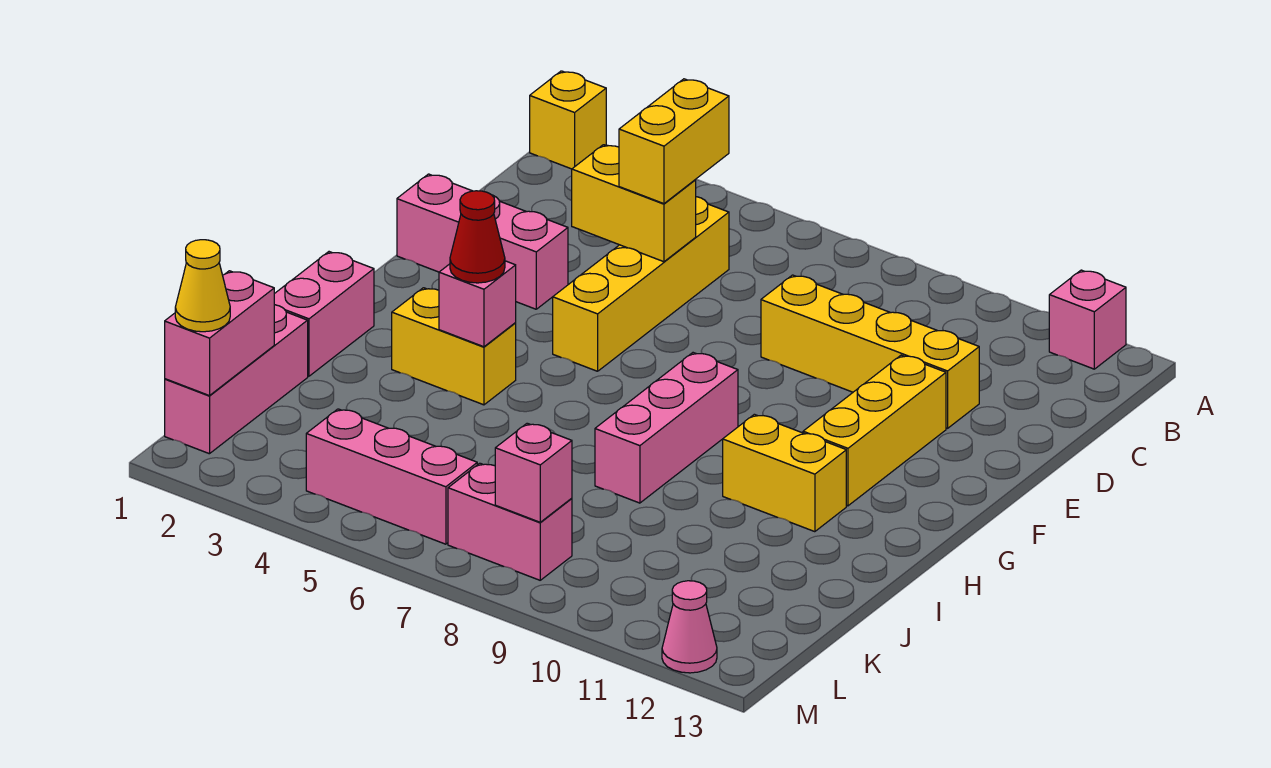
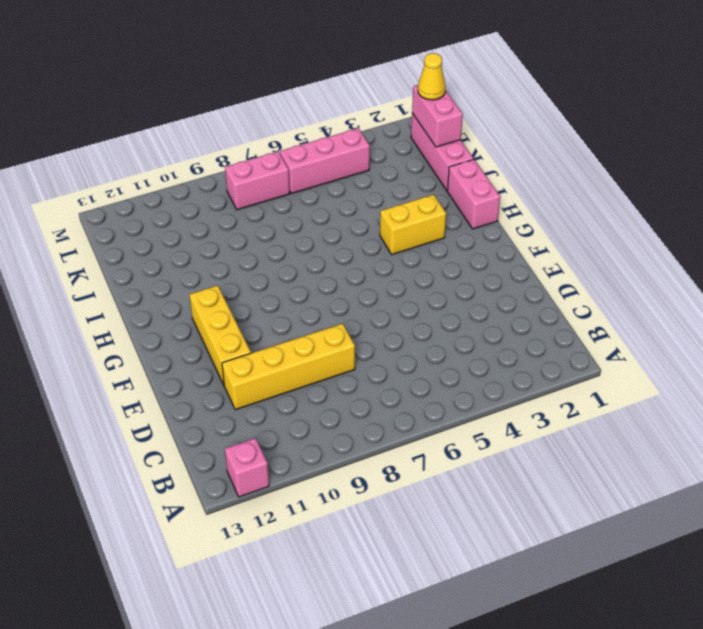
none -> yellow 1x1 brick [530,71,606,169]
none -> yellow 1x4 brick [553,197,729,371]
none -> pink 1x3 brick [397,174,568,309]

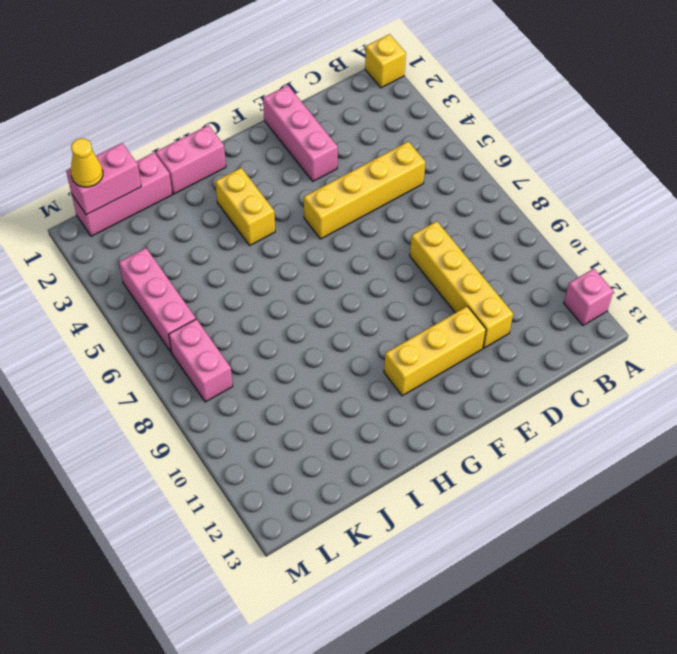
none -> pink 1x3 brick [595,353,738,503]
none -> yellow 1x2 brick [723,414,846,532]
none -> pink 1x1 cone [662,581,717,673]

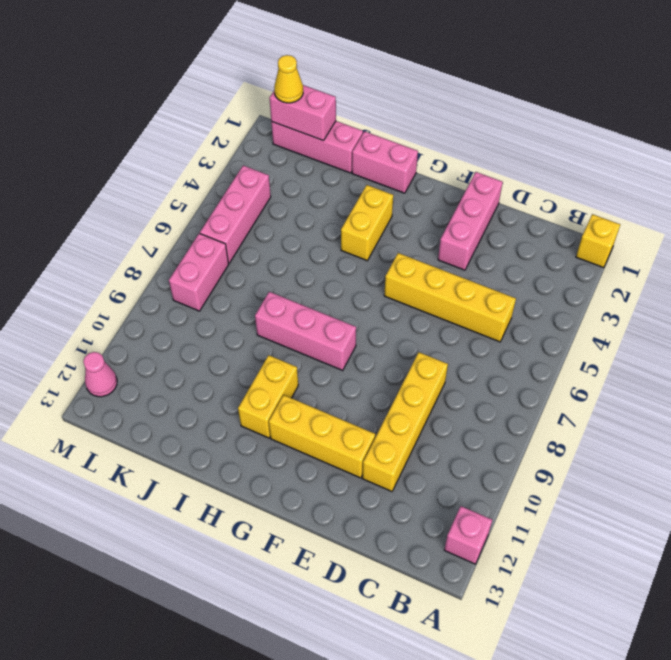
none -> yellow 1x2 brick [572,145,696,262]
none -> pink 1x1 brick [439,261,516,347]
none -> pink 1x1 brick [495,423,572,522]

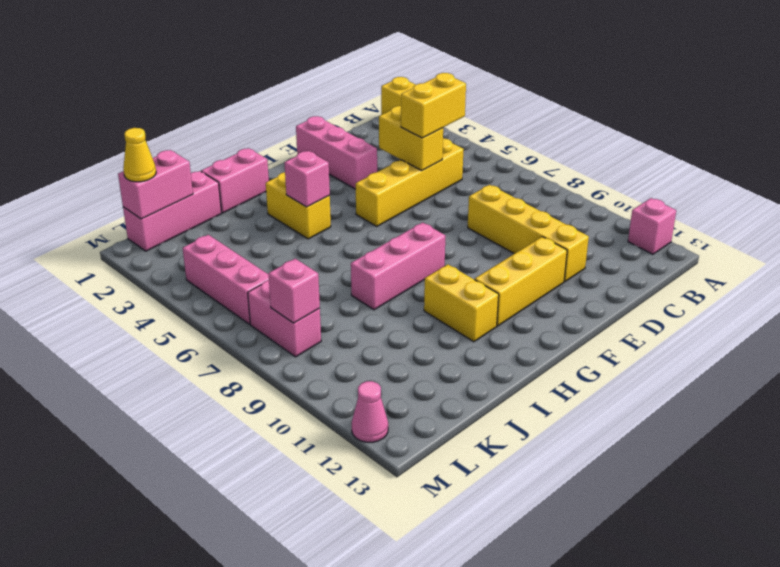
none -> red 1x1 cone [450,191,505,283]

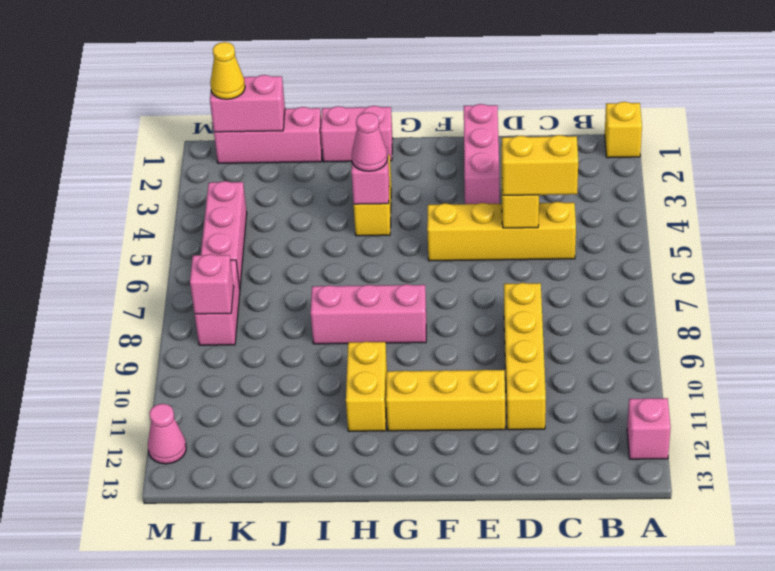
pink 1x1 cone [352,113,387,171] -> red 1x1 cone [450,191,505,283]

